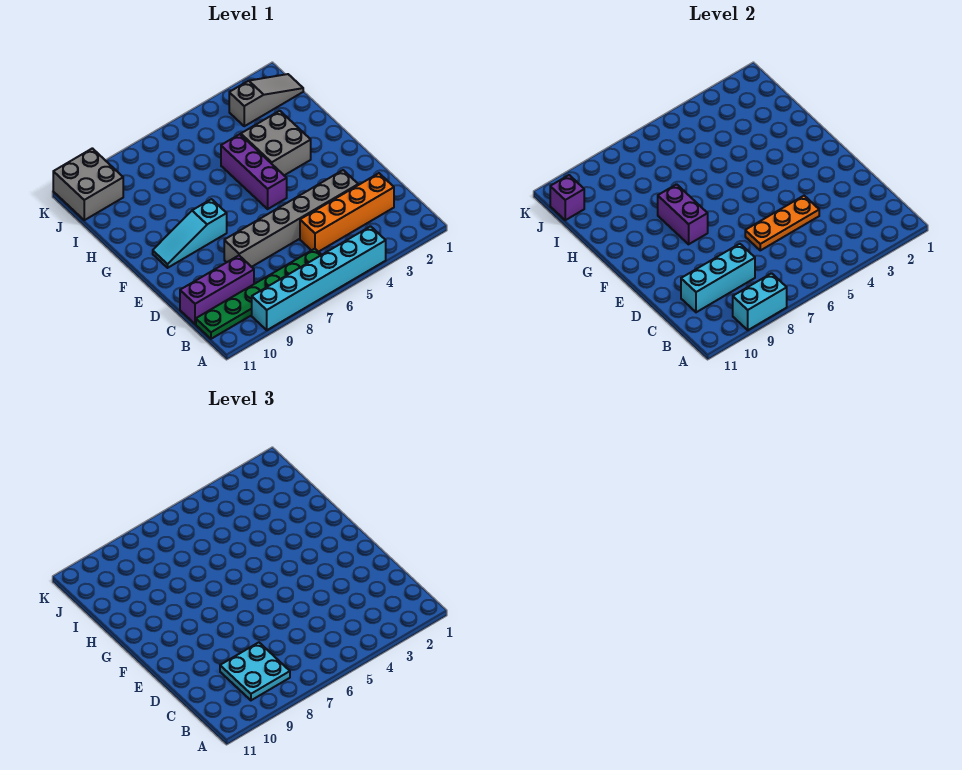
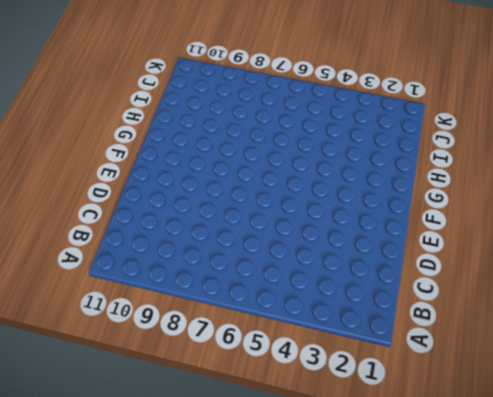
none -> cyan 1x6 brick [252,226,386,330]
none -> green 1x6 plate [196,249,321,339]
none -> orange 1x4 brick [300,173,394,252]

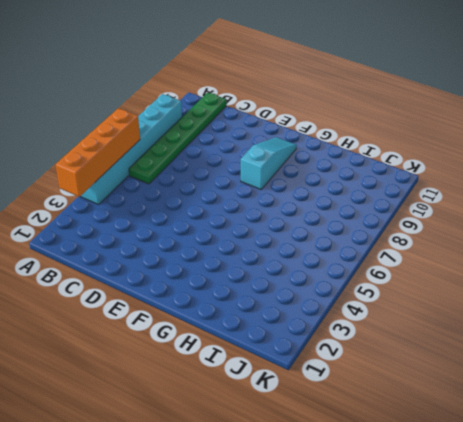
orange 1x4 brick [56,108,140,197] -> orange 1x4 brick moved to [300,173,394,252]
none -> purple 1x3 brick [180,256,254,324]
none -> grey 1x6 brick [224,170,358,267]
none -> purple 1x3 brick [221,134,287,209]

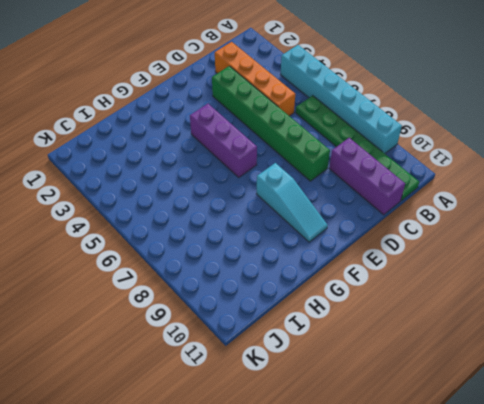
green 1x6 brick [212,66,330,181] -> grey 1x6 brick [224,170,358,267]
purple 1x3 brick [190,104,257,177] -> purple 1x3 brick turned to [221,134,287,209]
none -> grey 2x2 brick [241,111,311,175]
none -> grey 1x3 slope [229,74,303,126]
none -> grey 2x2 brick [53,148,123,220]

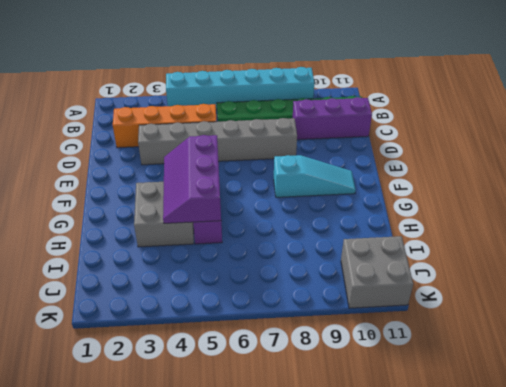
purple 2x3 slope [163,135,221,223] -> none
none -> grey 1x3 slope [229,74,303,126]
none -> cyan 1x2 brick [733,273,787,330]
none -> cyan 1x3 brick [681,244,755,312]

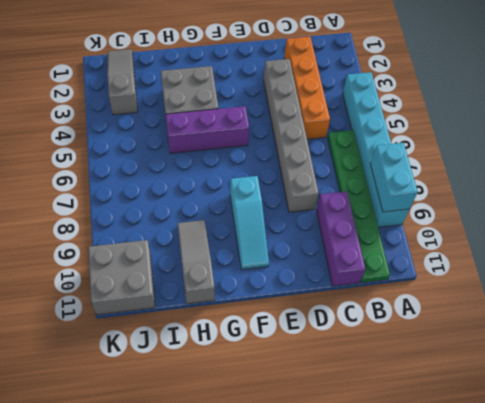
grey 1x3 slope [178,220,215,304] -> none
none -> cyan 1x3 brick [681,244,755,312]
none -> orange 1x3 plate [745,196,819,250]
none -> purple 1x2 brick [658,184,708,244]

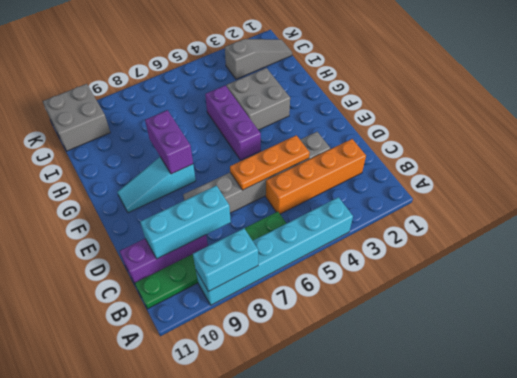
none -> purple 1x1 brick [550,175,584,220]
none -> cyan 2x2 plate [220,642,290,700]

